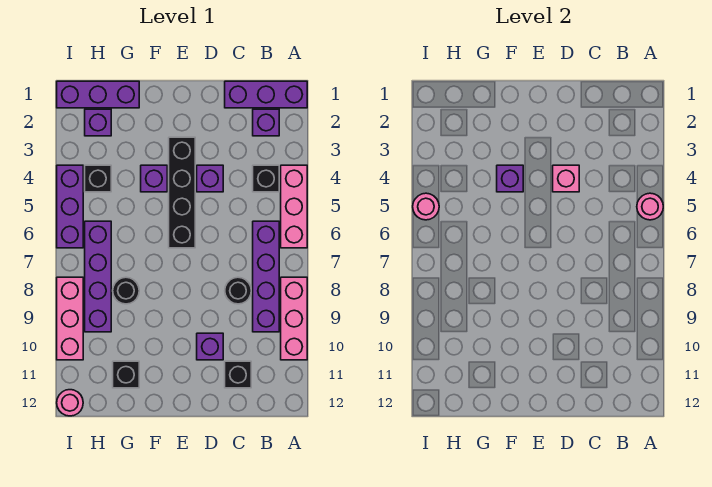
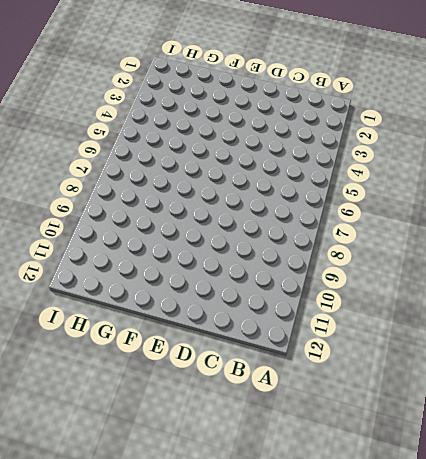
none -> purple 1x3 brick [225,81,307,108]
none -> pink 1x3 brick [281,165,307,248]
none -> pink 1x3 brick [281,277,307,360]

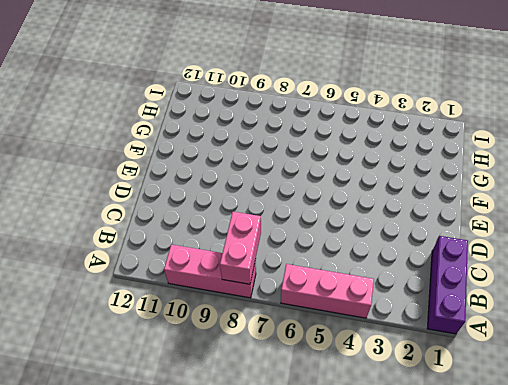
pink 1x2 brick [220,212,261,284] -> none
none -> purple 1x1 brick [253,109,279,136]
none -> black 1x1 brick [253,165,279,192]
none -> purple 1x4 brick [253,221,279,332]

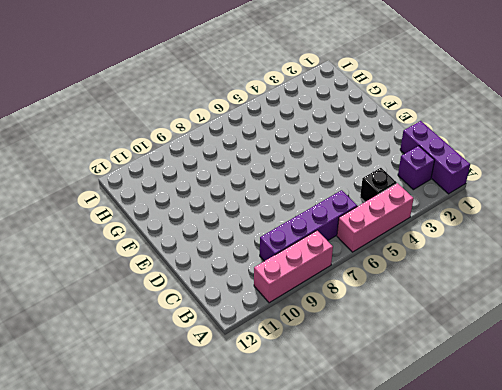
none -> black 1x1 round brick [225,277,251,304]
none -> black 1x1 brick [225,361,251,388]
none -> purple 1x1 brick [197,165,223,192]

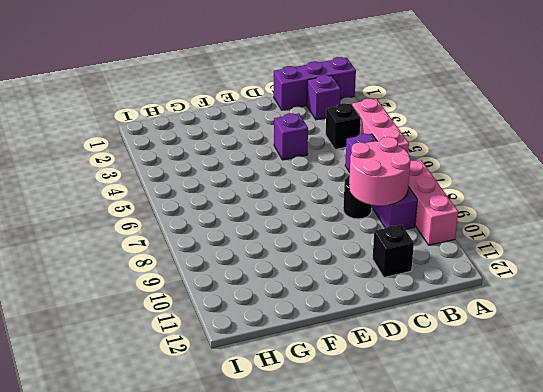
pink 2x2 round brick [349,137,410,206] -> none
none -> purple 1x1 brick [197,333,223,360]
none -> black 1x4 brick [169,137,195,248]
none -> purple 1x1 brick [141,165,167,192]

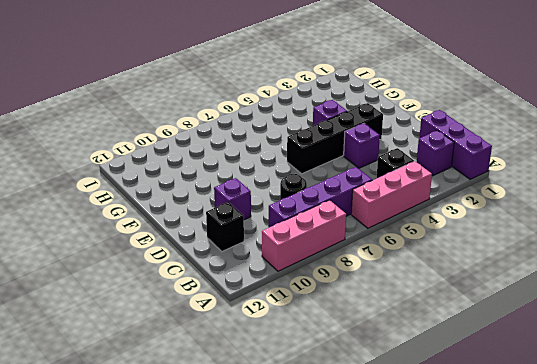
none -> purple 1x3 brick [57,81,139,108]
none -> black 1x1 round brick [113,277,139,304]
none -> black 1x1 brick [113,361,139,388]

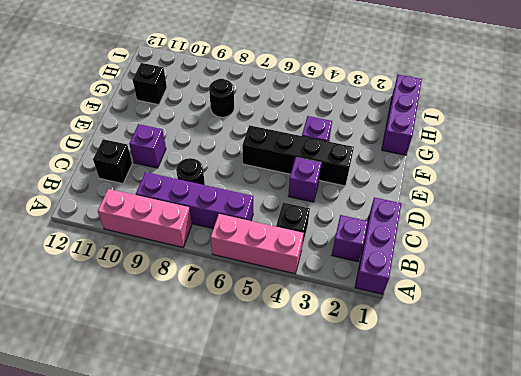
none -> purple 1x1 brick [85,109,111,136]
none -> black 1x1 brick [85,165,111,192]
none -> purple 1x4 brick [85,221,111,332]

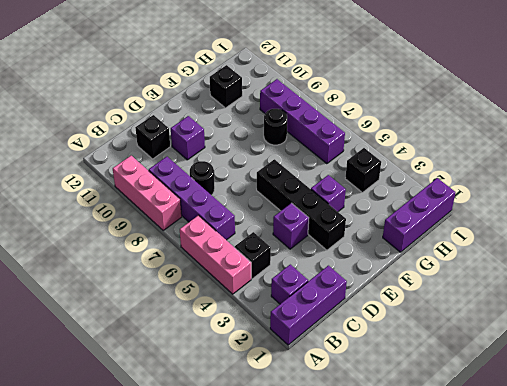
none -> purple 1x1 brick [85,109,111,136]
none -> purple 1x3 brick [57,165,83,248]
none -> pink 1x3 brick [57,277,83,360]

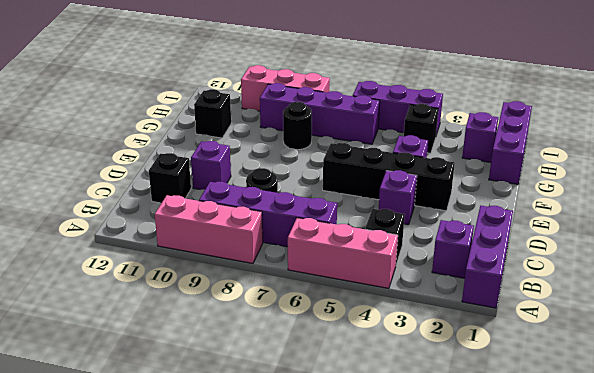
none -> pink 1x1 round brick [57,390,83,416]
none -> pink 1x1 round brick [637,193,663,220]
none -> pink 1x1 brick [553,165,579,192]

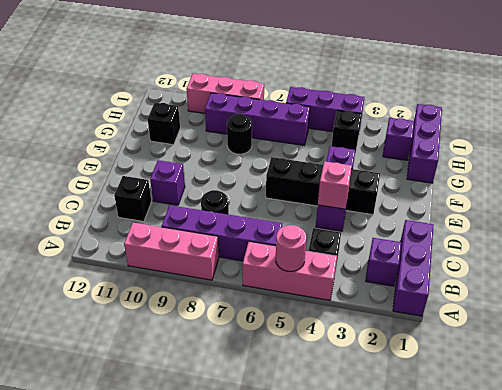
none -> pink 1x1 round brick [57,390,83,416]
none -> purple 1x1 brick [497,165,523,192]
none -> pink 1x1 round brick [413,193,439,220]

